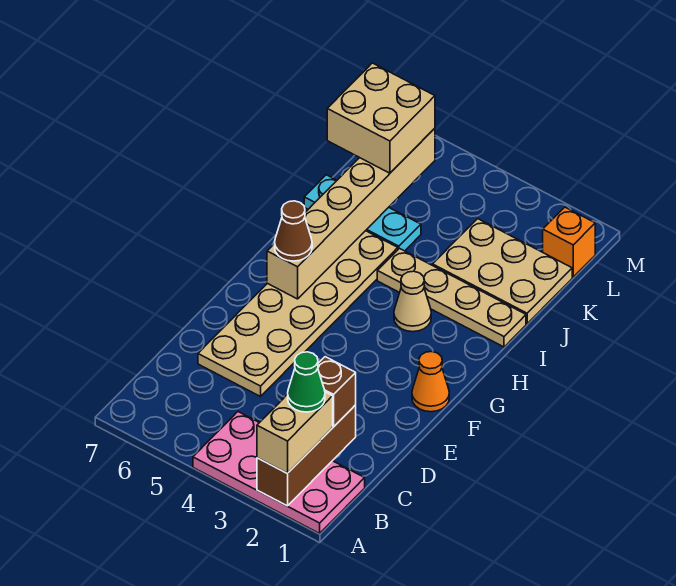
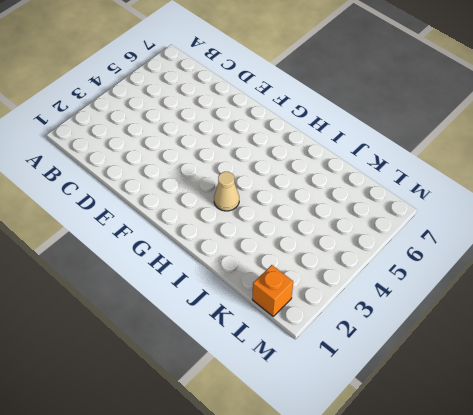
none -> pink 2x4 plate [193,412,365,533]
none -> tan 2x6 plate [198,231,398,397]
none -> orange 1x1 cone [412,352,449,412]

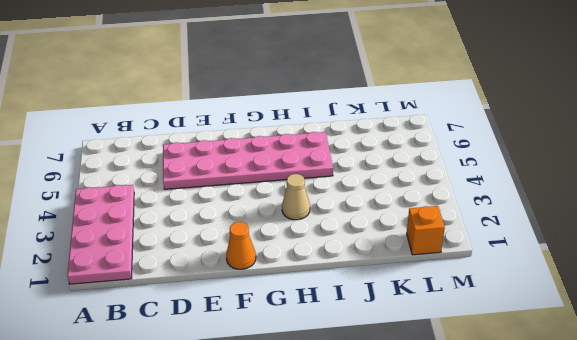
pink 2x6 plate [163,132,333,189] -> tan 2x6 plate [198,231,398,397]
none -> tan 1x4 plate [377,248,526,347]
none -> tan 2x3 plate [433,219,572,324]
none -> cyan 1x3 plate [304,175,421,251]

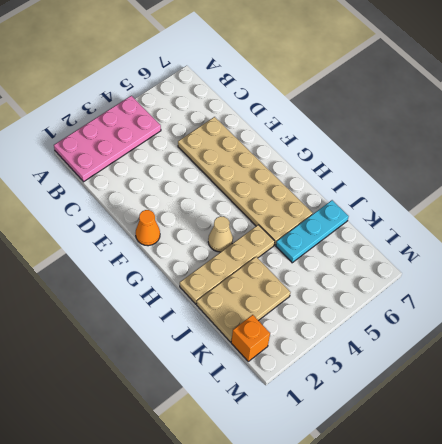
none -> brown 1x3 brick [257,405,356,506]
none -> tan 1x6 brick [267,128,435,299]
none -> tan 1x2 brick [257,392,333,473]

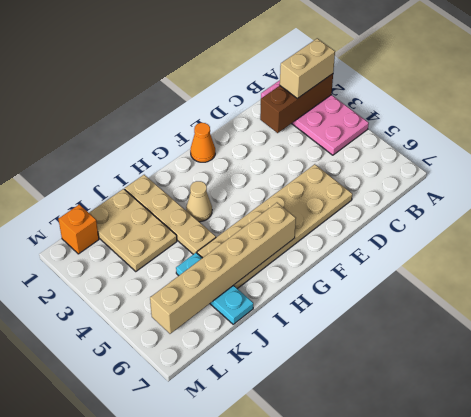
none -> brown 1x1 brick [318,357,356,427]
none -> brown 1x1 cone [275,201,312,261]
none -> tan 2x2 brick [327,63,435,173]

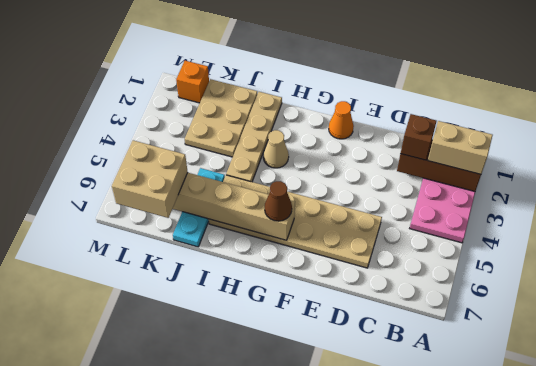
none -> green 1x1 cone [288,352,325,412]

